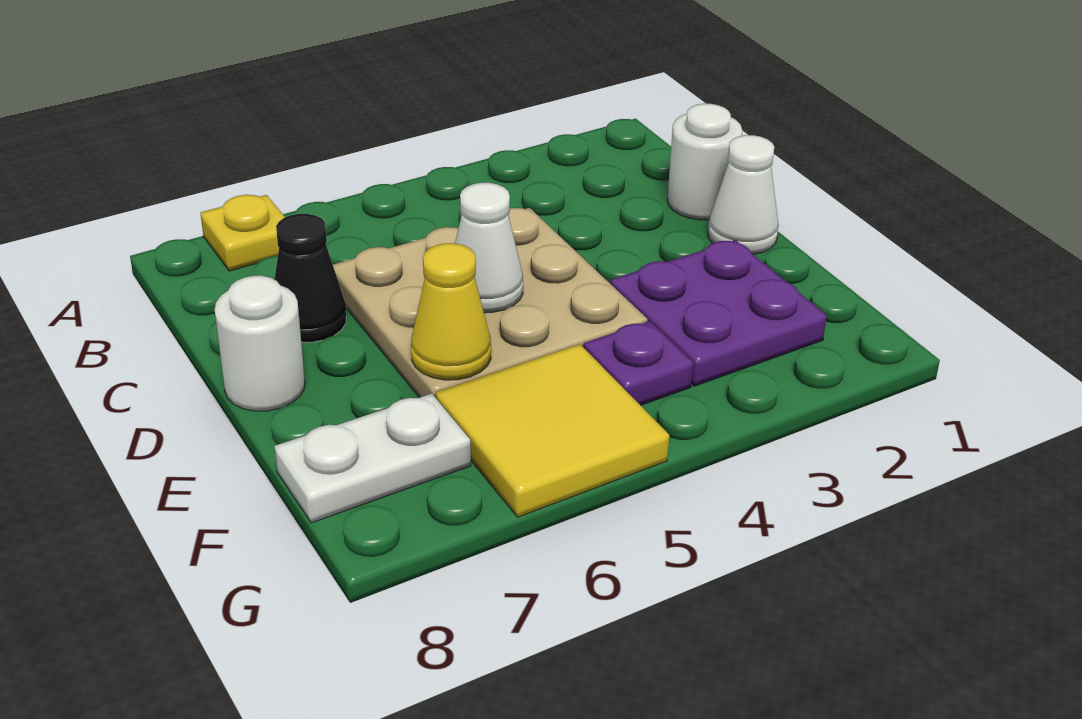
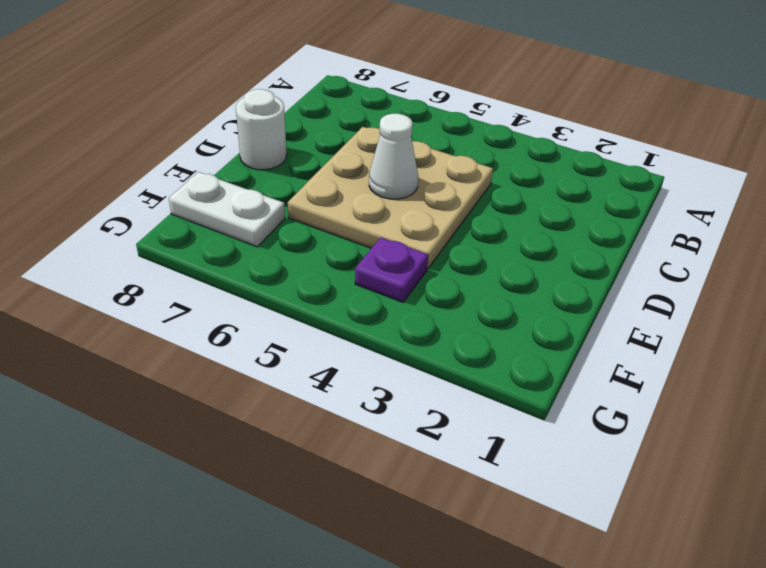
none -> yellow 1x1 plate [201,195,285,271]
none -> white 1x1 round brick [667,104,742,220]
none -> black 1x1 cone [274,214,346,343]

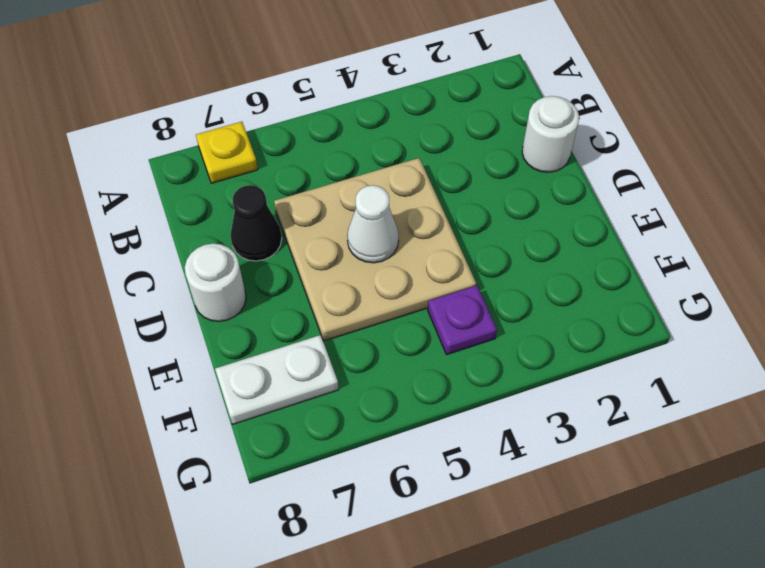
none -> white 1x1 cone [708,135,779,254]
none -> purple 2x2 plate [610,240,827,386]
none -> yellow 2x2 tile [436,344,669,517]

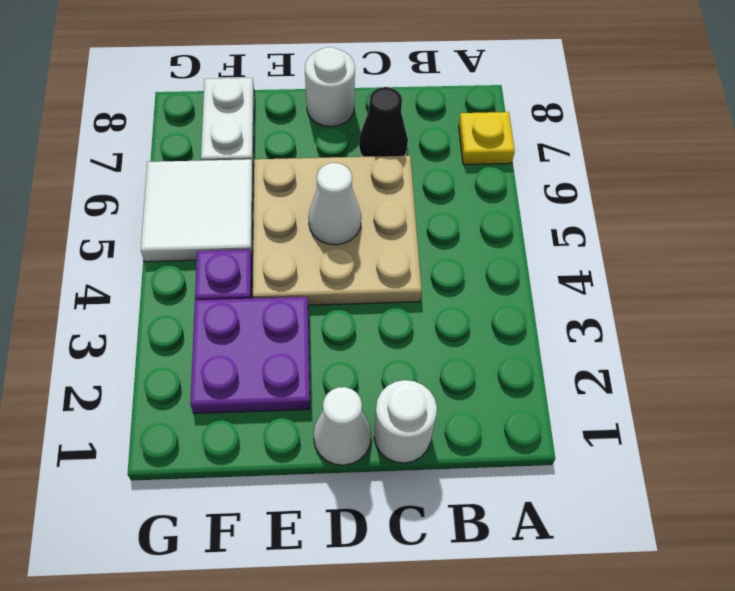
white 2x2 tile [141,159,253,262] -> yellow 2x2 tile [436,344,669,517]
none -> yellow 1x1 cone [411,243,491,380]

